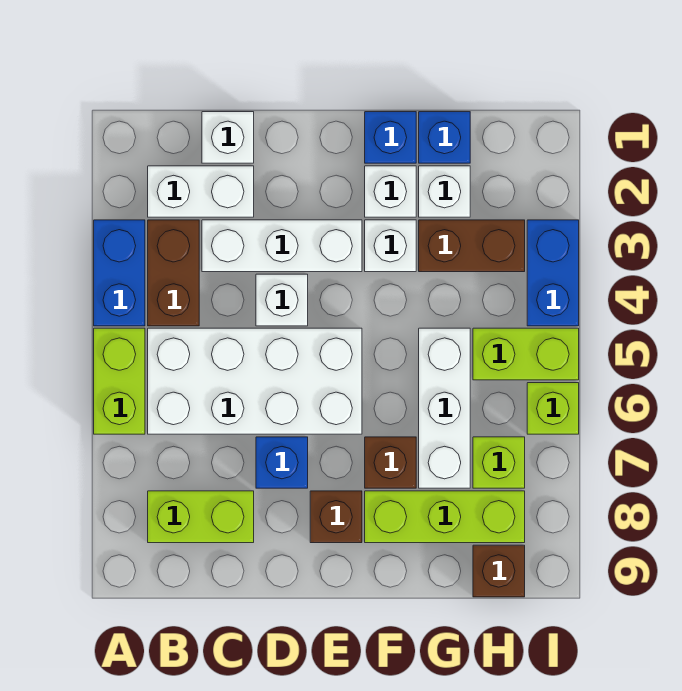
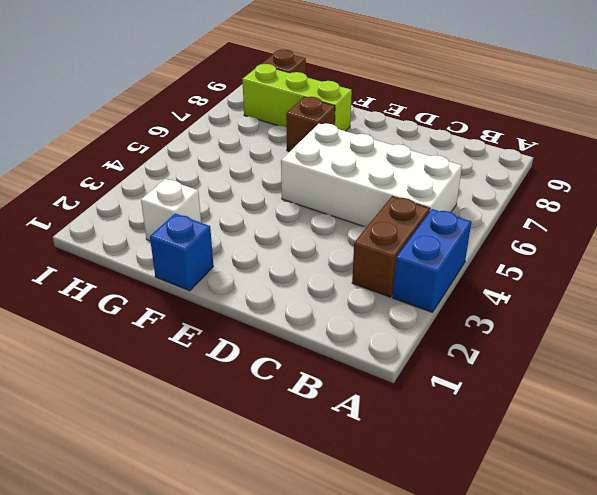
none -> lime 1x2 brick [94,328,145,434]
none -> white 1x2 brick [148,166,254,217]
none -> lime 1x2 brick [148,491,254,543]

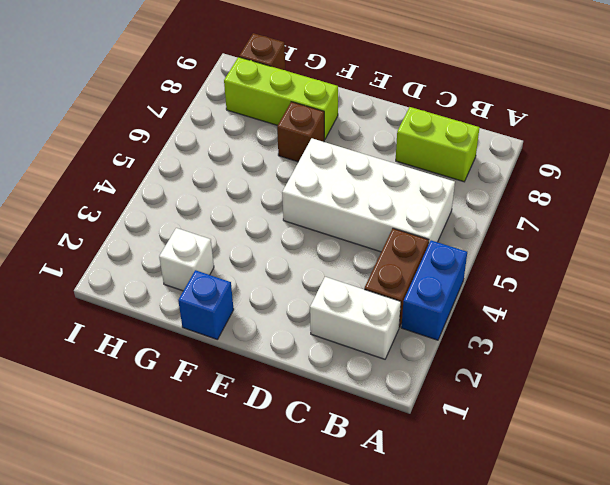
none -> lime 1x2 brick [94,328,145,434]
none -> white 1x1 brick [202,112,254,163]
none -> white 1x3 brick [202,220,362,272]

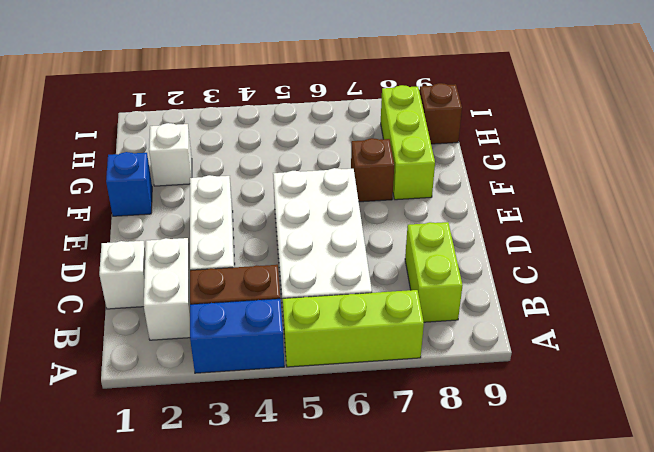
lime 1x3 brick [283,290,424,367] -> lime 1x2 brick [94,328,145,434]
none -> white 1x1 brick [256,274,308,326]
none -> blue 1x1 brick [256,437,308,488]
none -> brown 1x1 brick [310,491,362,543]

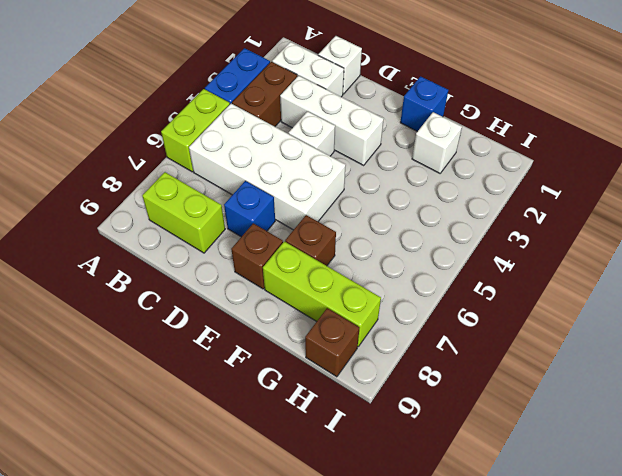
none -> white 1x1 brick [365,166,416,217]
none -> white 1x1 brick [365,220,416,272]
none -> blue 1x1 brick [419,112,470,163]

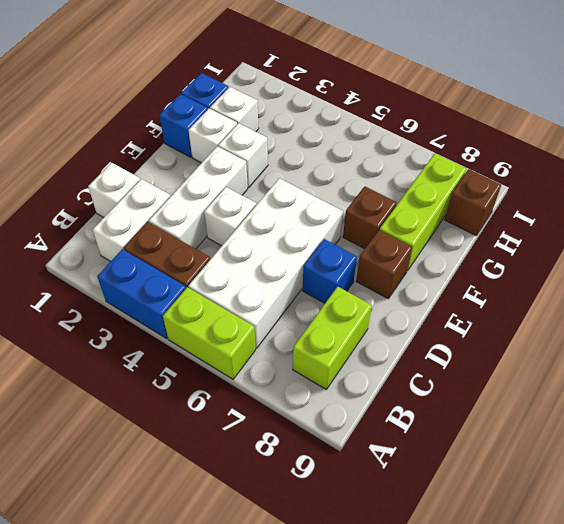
none -> brown 1x2 brick [419,220,525,272]
none -> white 1x3 brick [419,328,470,488]
none -> lime 1x2 brick [473,328,579,380]

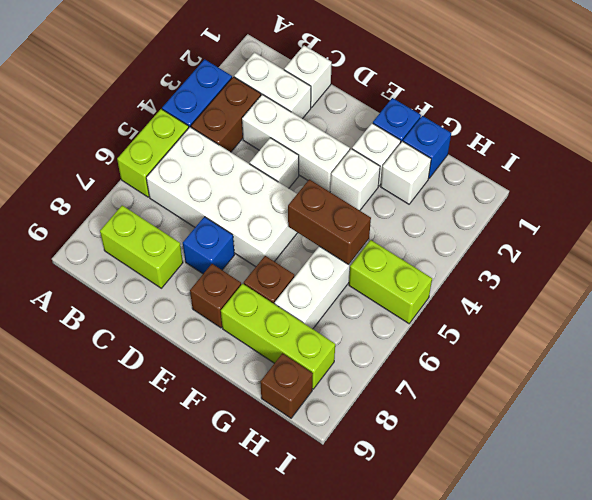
brown 1x2 brick [288,179,371,265] -> brown 1x2 brick moved to [419,220,525,272]
none -> lime 1x1 brick [473,437,525,488]
none -> blue 1x2 brick [527,220,579,326]
none -> lime 1x1 brick [527,383,579,434]

